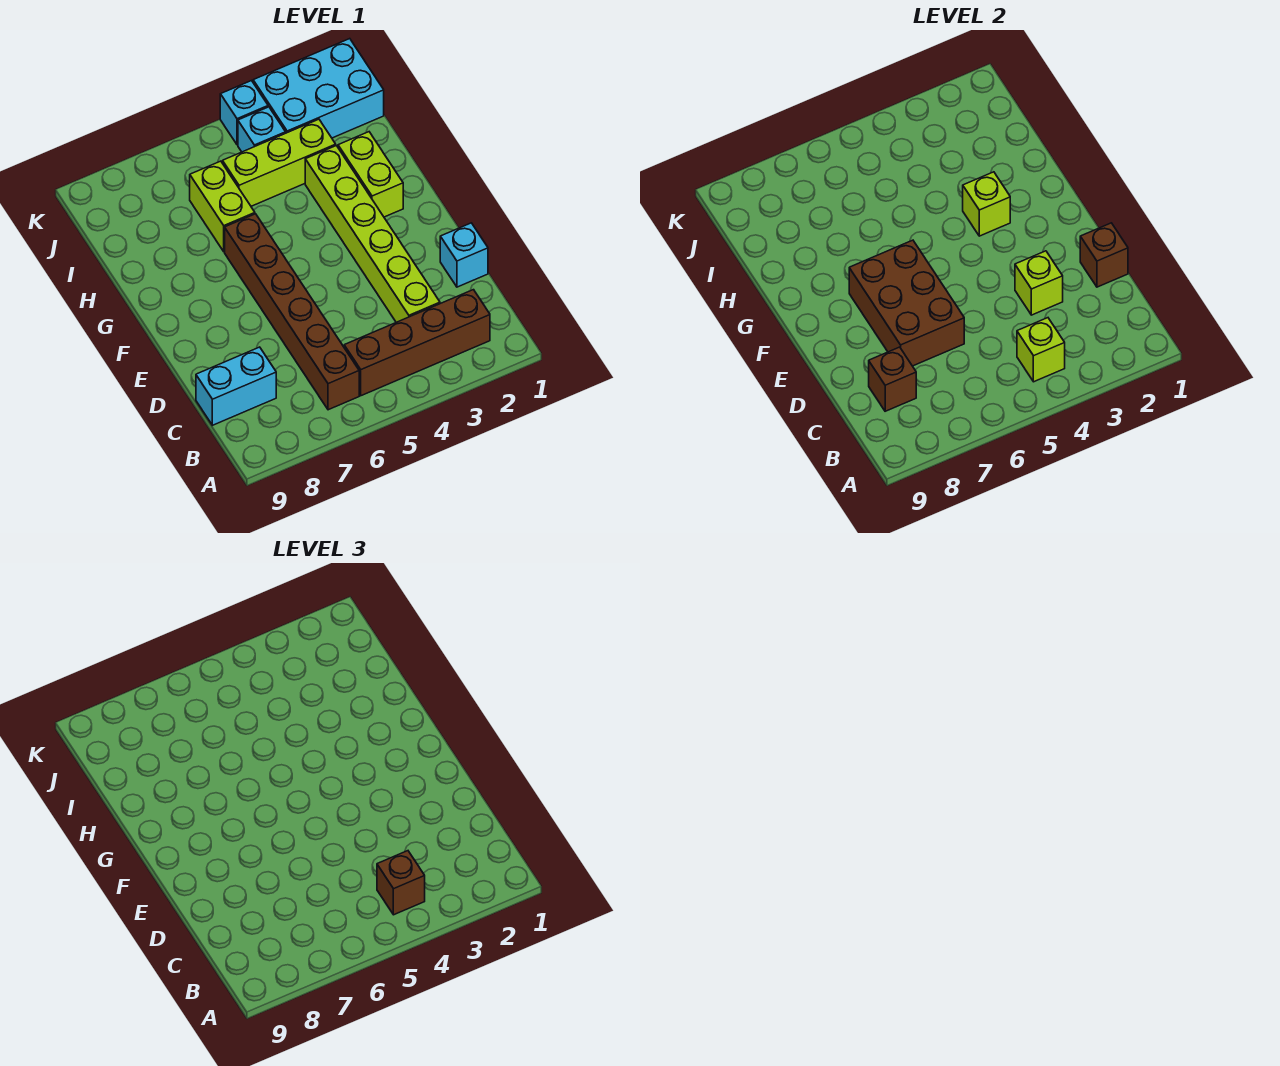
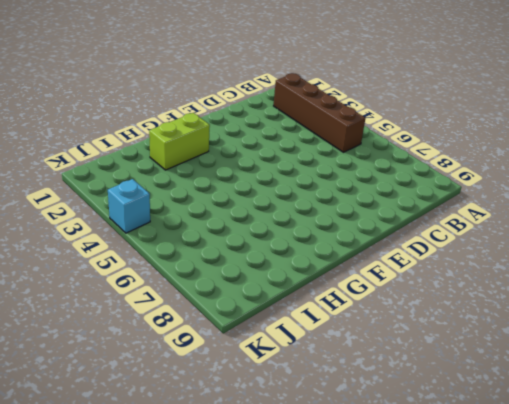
none -> brown 1x6 brick [225,214,359,410]
none -> lime 1x6 brick [305,146,440,322]
none -> cyan 1x2 brick [196,347,276,425]

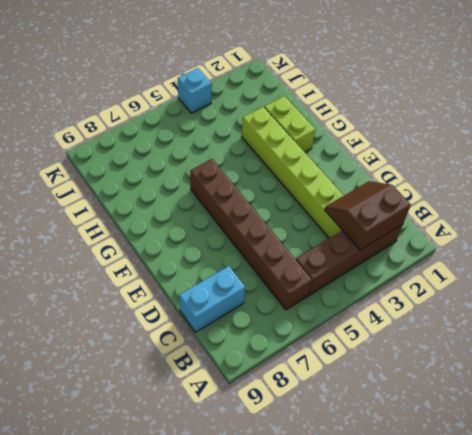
brown 2x2 slope [325,181,411,250] -> none
none -> cyan 1x1 brick [440,223,488,287]
none -> lime 1x2 brick [190,161,255,252]
none -> lime 1x3 brick [223,119,336,206]

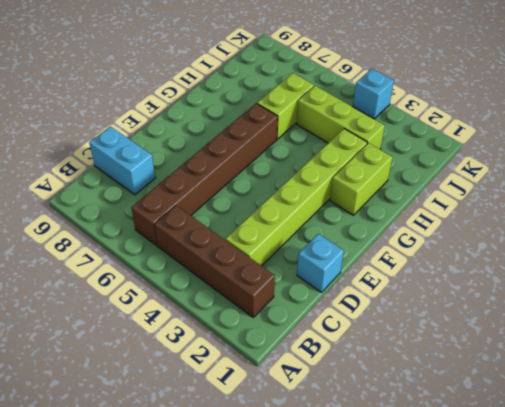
none -> cyan 2x3 brick [253,39,384,138]
none -> cyan 1x1 brick [238,107,286,152]
none -> lime 1x1 brick [1017,318,1065,382]

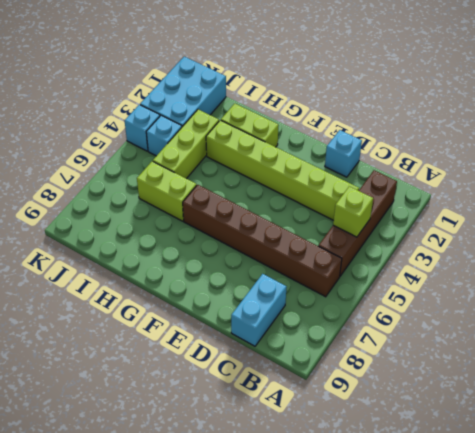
none -> brown 1x1 brick [869,347,916,411]
none -> brown 1x1 brick [1080,223,1128,287]
none -> lime 1x1 brick [1015,251,1063,315]

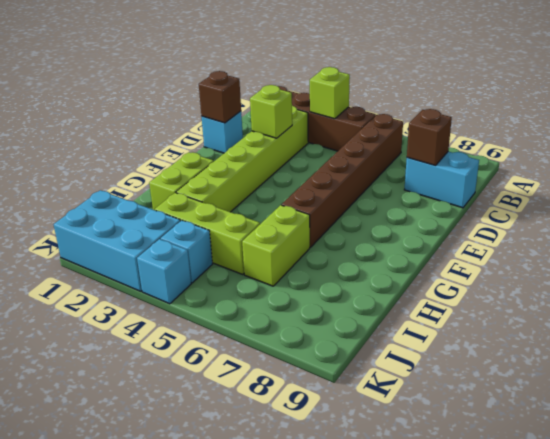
none -> brown 2x3 brick [849,240,964,366]
none -> lime 1x1 brick [963,172,1010,236]
none -> brown 1x1 brick [377,851,425,915]

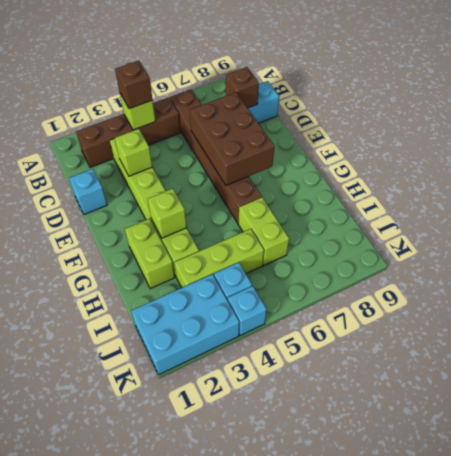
none -> brown 1x1 brick [1080,223,1128,287]

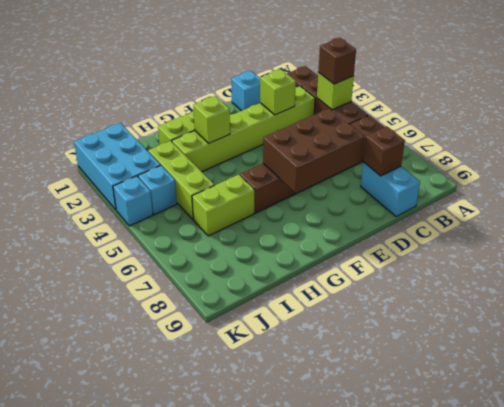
none -> brown 1x1 brick [1080,223,1128,287]

